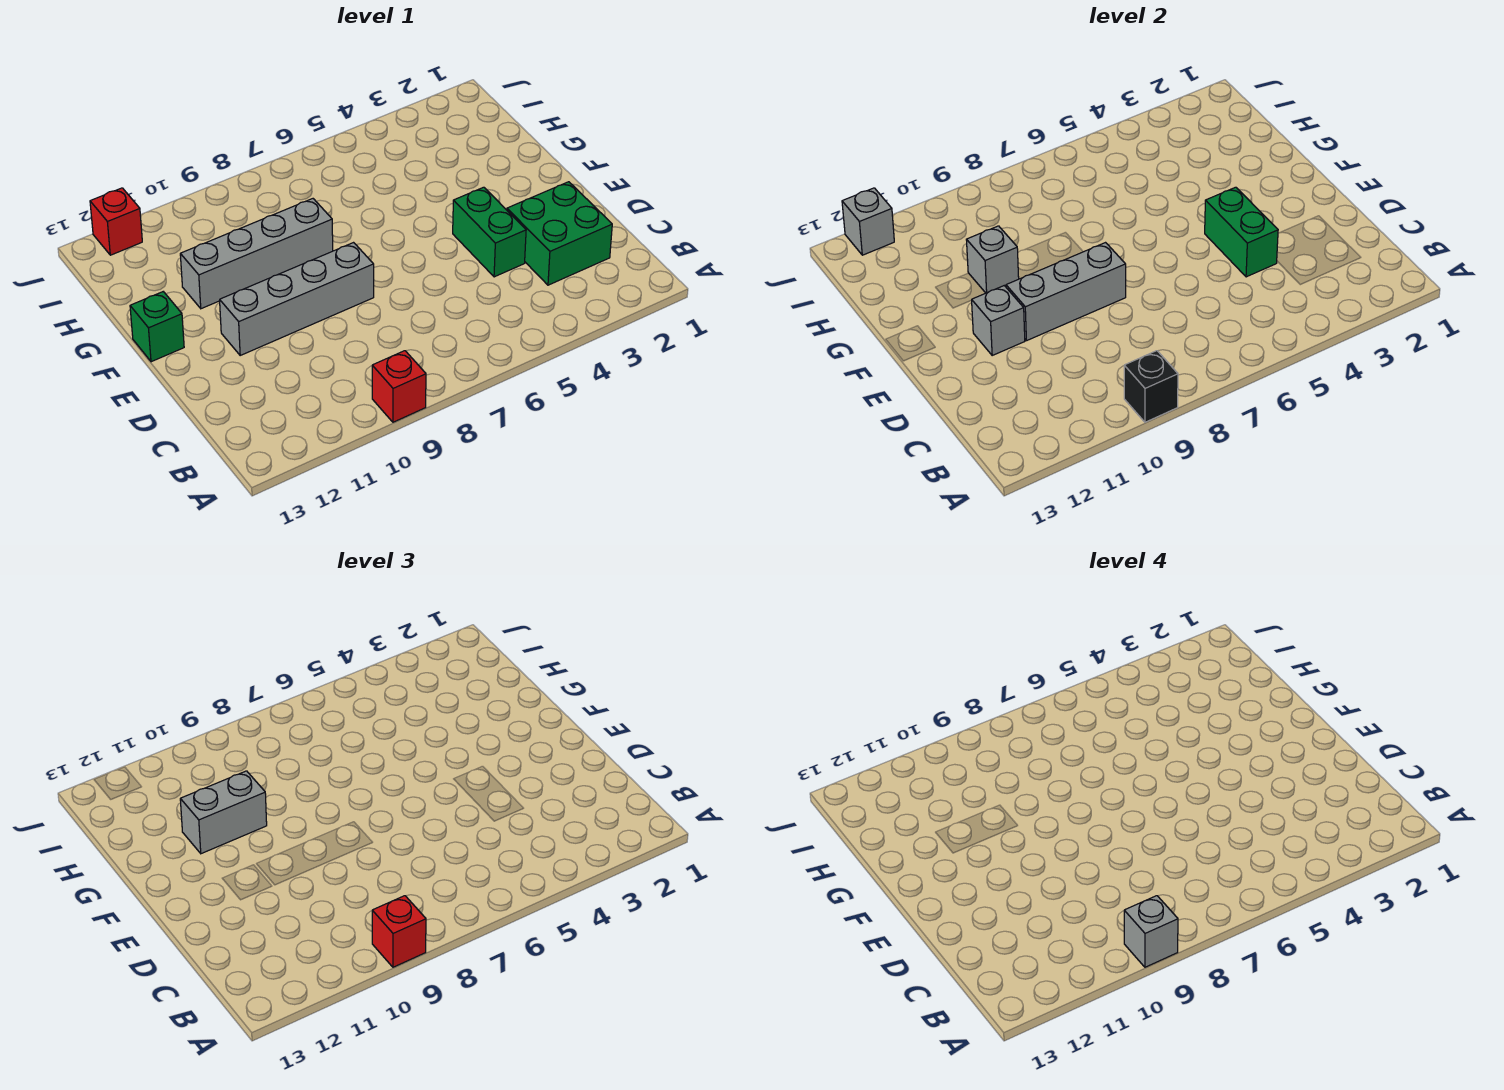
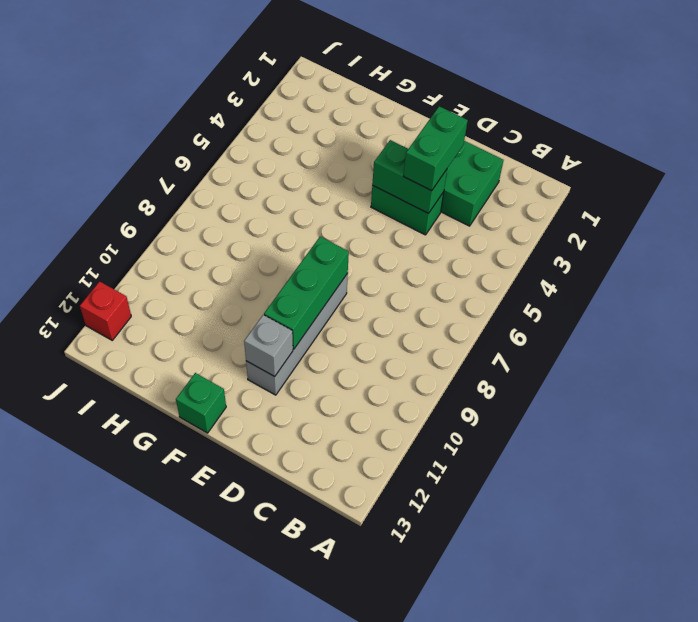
green 1x2 brick [403,106,468,191] -> none
green 1x3 brick [264,237,349,349] -> grey 1x3 brick [1006,243,1126,341]
none -> red 1x1 brick [372,351,426,422]
none -> grey 1x4 brick [180,199,333,309]
none -> black 1x1 brick [1124,351,1178,422]

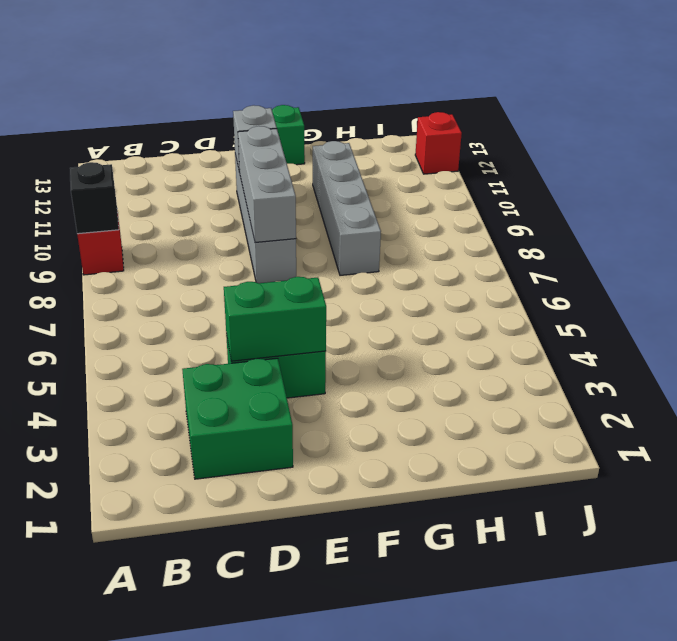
none -> grey 1x1 brick [966,226,1019,293]
none -> grey 1x1 brick [842,188,894,255]
none -> red 1x1 brick [372,896,426,967]

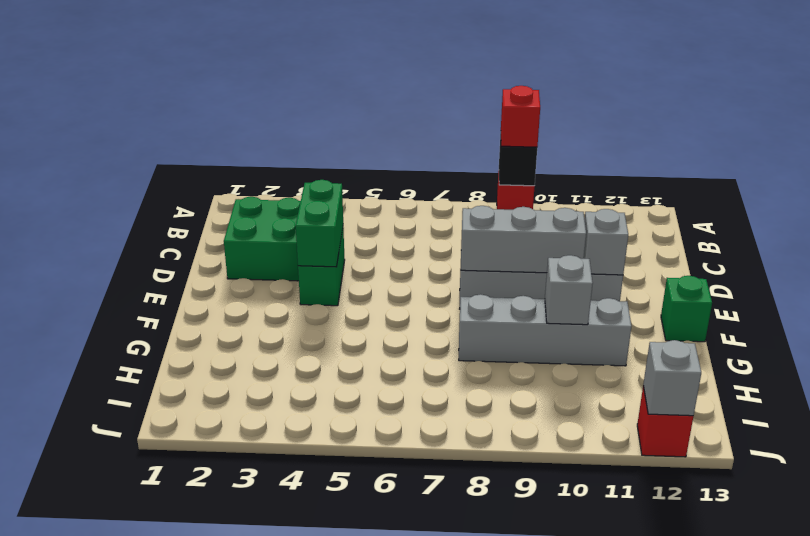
none -> grey 1x2 brick [180,771,267,854]
none -> grey 1x1 brick [1124,896,1178,967]

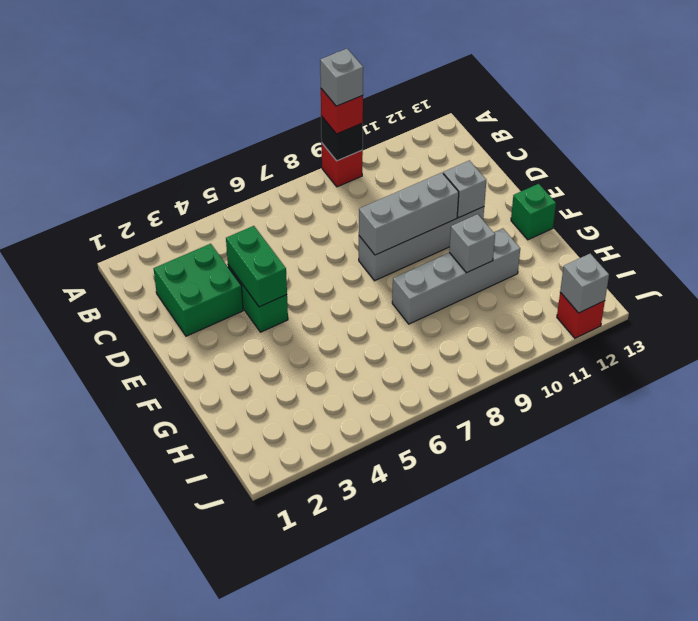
none -> grey 1x2 brick [180,771,267,854]

